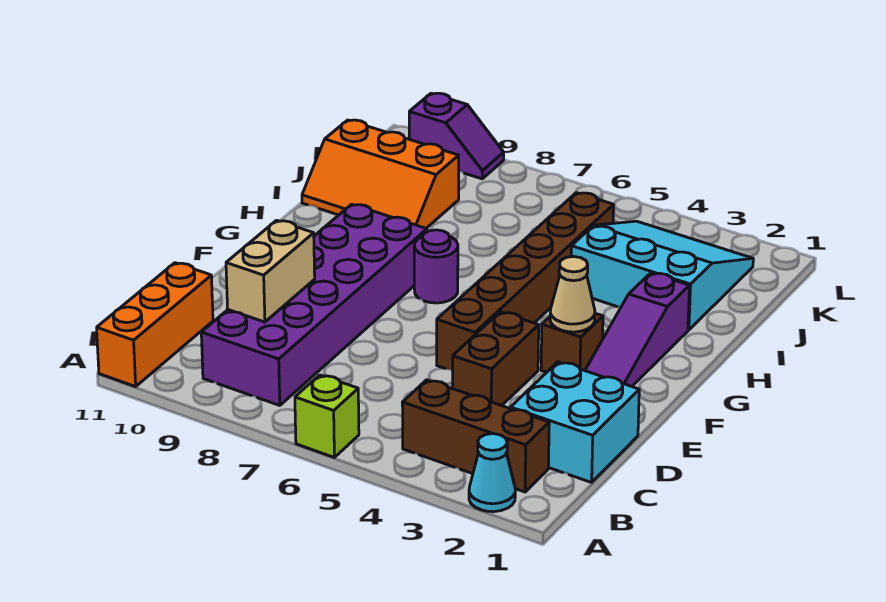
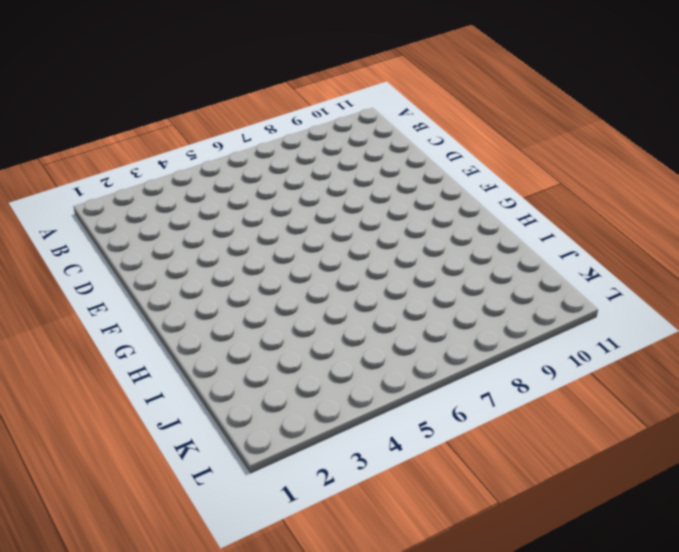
none -> cyan 1x1 cone [469,434,515,512]
none -> lime 1x1 brick [295,375,359,457]
none -> orange 1x3 brick [97,263,213,387]

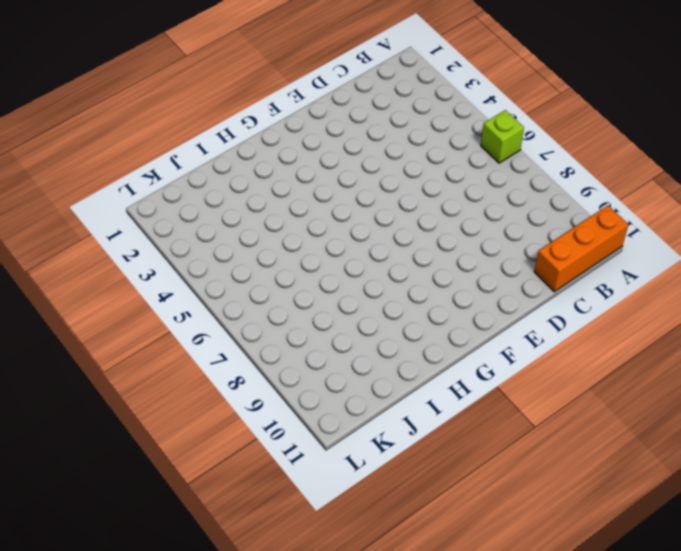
none -> cyan 1x1 cone [469,434,515,512]
none -> brown 1x3 brick [402,380,549,492]
none -> purple 2x6 brick [201,204,427,406]

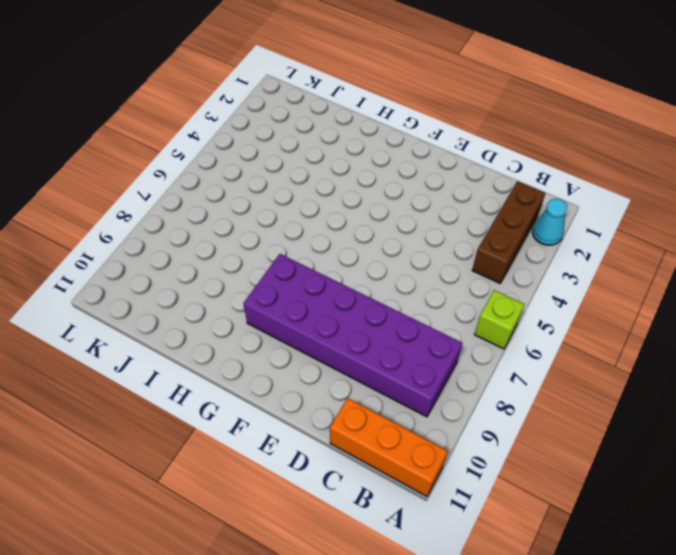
none -> cyan 2x2 brick [510,362,639,482]
none -> brown 1x2 brick [453,312,539,406]
none -> brown 1x6 brick [437,193,614,371]

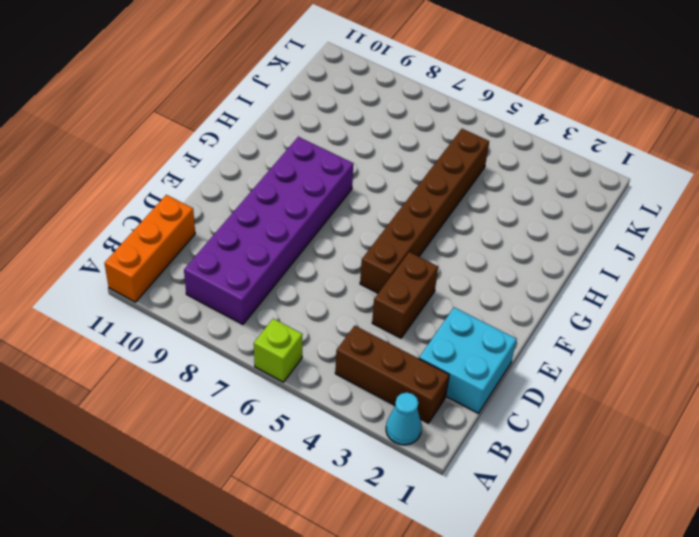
none -> purple 1x3 slope [585,273,689,387]
none -> brown 1x1 brick [541,313,603,372]
none -> purple 1x1 round brick [414,230,458,303]

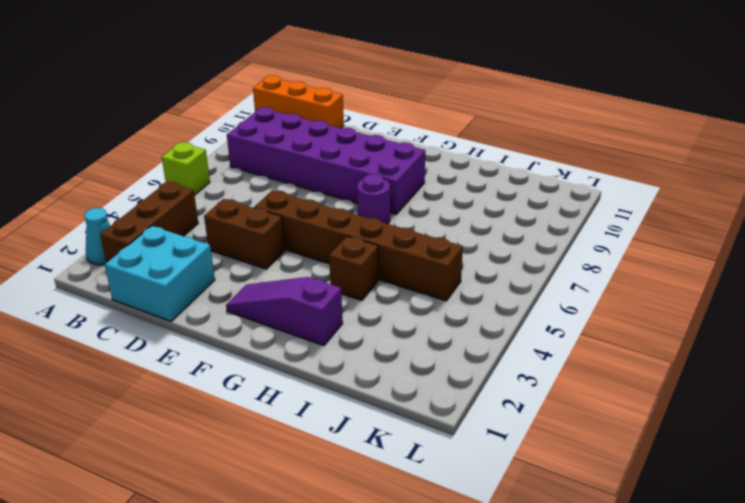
brown 1x1 brick [329,236,379,301] -> brown 1x1 brick moved to [541,313,603,372]
none -> cyan 3x3 slope [571,221,753,330]
none -> orange 2x3 slope [302,120,459,228]
none -> purple 1x2 slope [409,93,504,179]

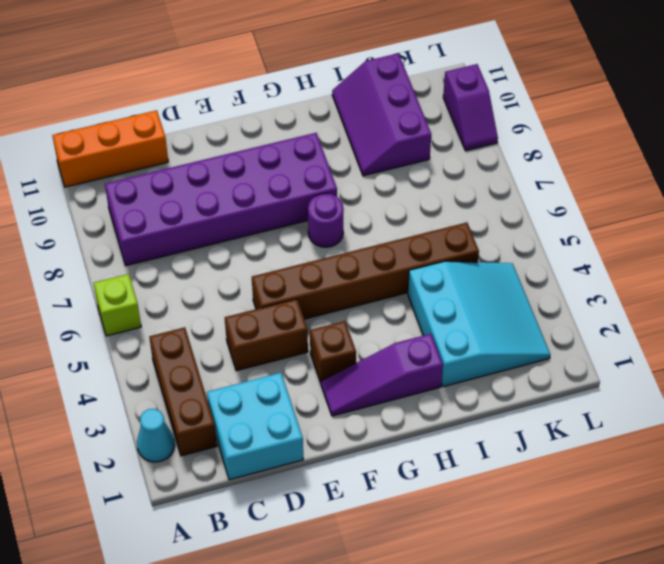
purple 2x3 slope [332,53,431,176] -> orange 2x3 slope [302,120,459,228]
none -> tan 1x2 brick [226,220,315,322]
none -> tan 1x1 cone [550,257,595,332]

